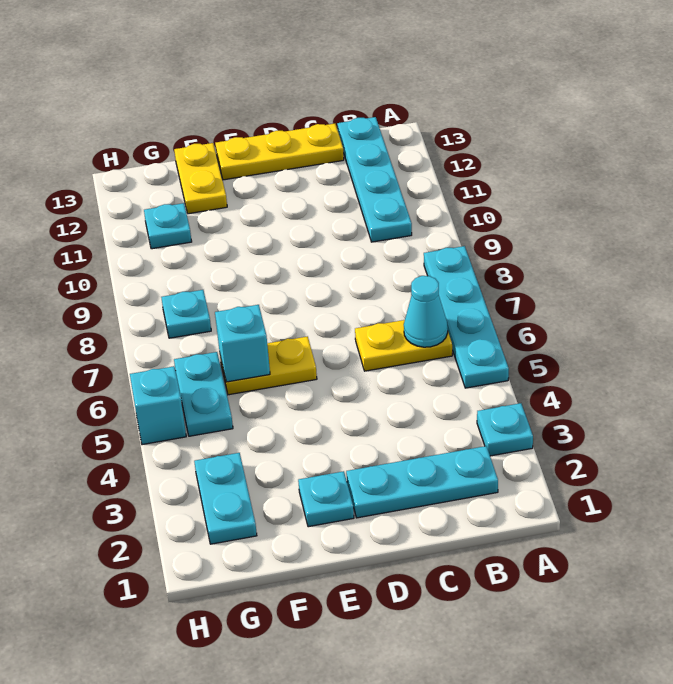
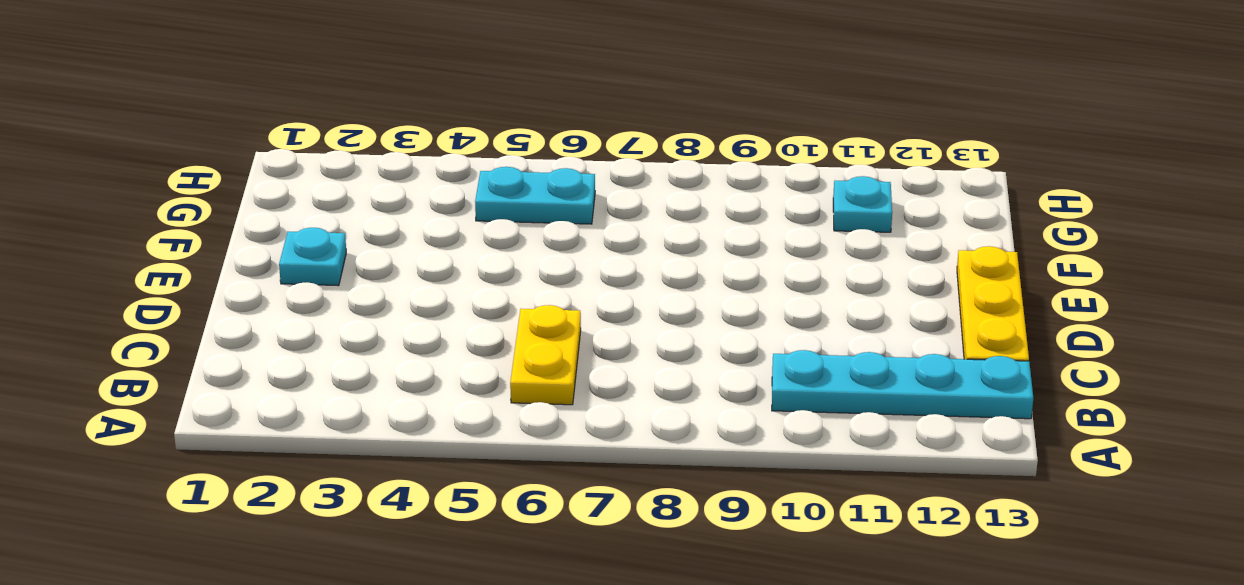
none -> cyan 1x1 plate [477,403,533,456]
none -> cyan 1x4 plate [424,246,509,388]
none -> cyan 1x3 plate [346,446,498,518]

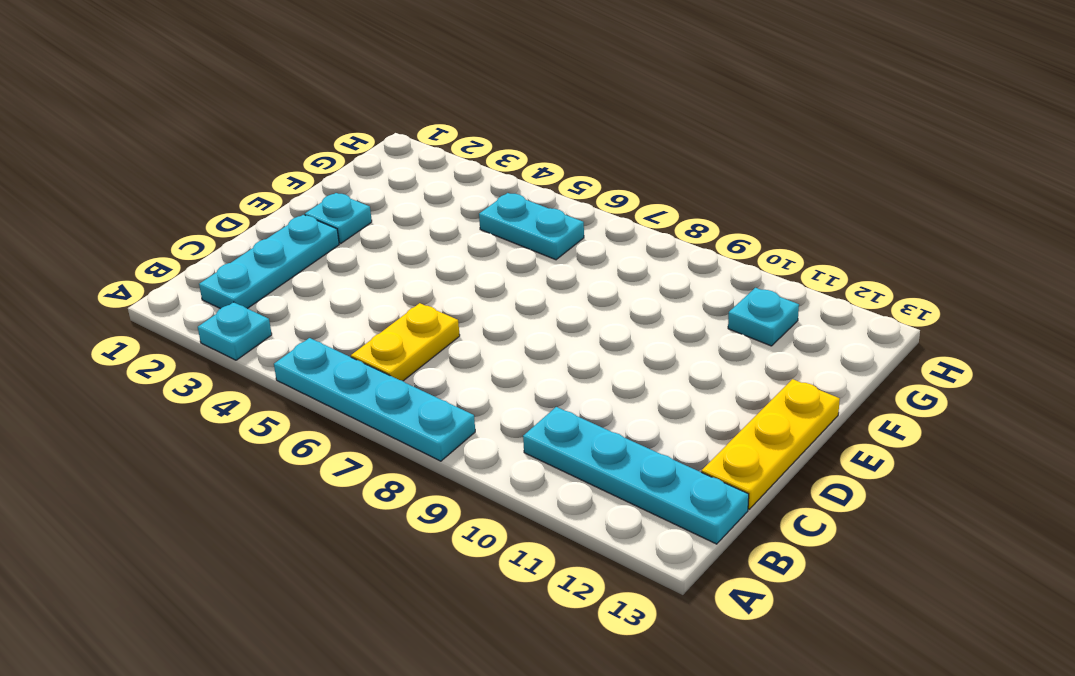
none -> yellow 1x2 plate [220,336,317,395]
none -> yellow 1x2 plate [174,143,227,214]
none -> cyan 1x2 plate [194,453,257,544]

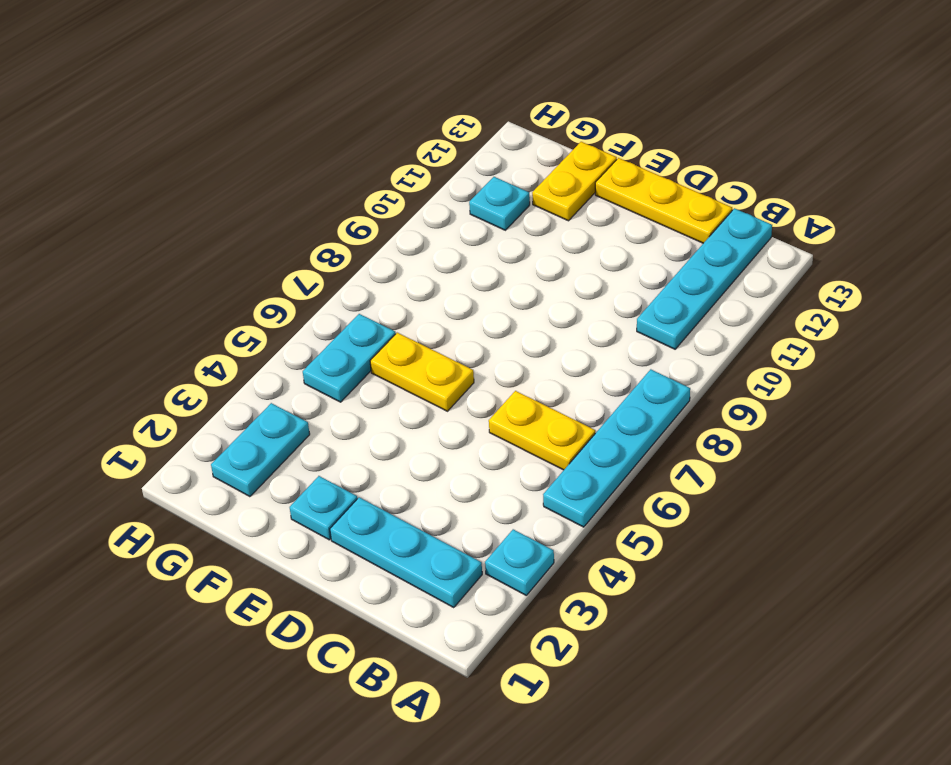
none -> cyan 1x1 plate [161,290,211,338]
none -> cyan 1x1 brick [130,366,186,445]
none -> cyan 1x1 cone [404,276,448,347]

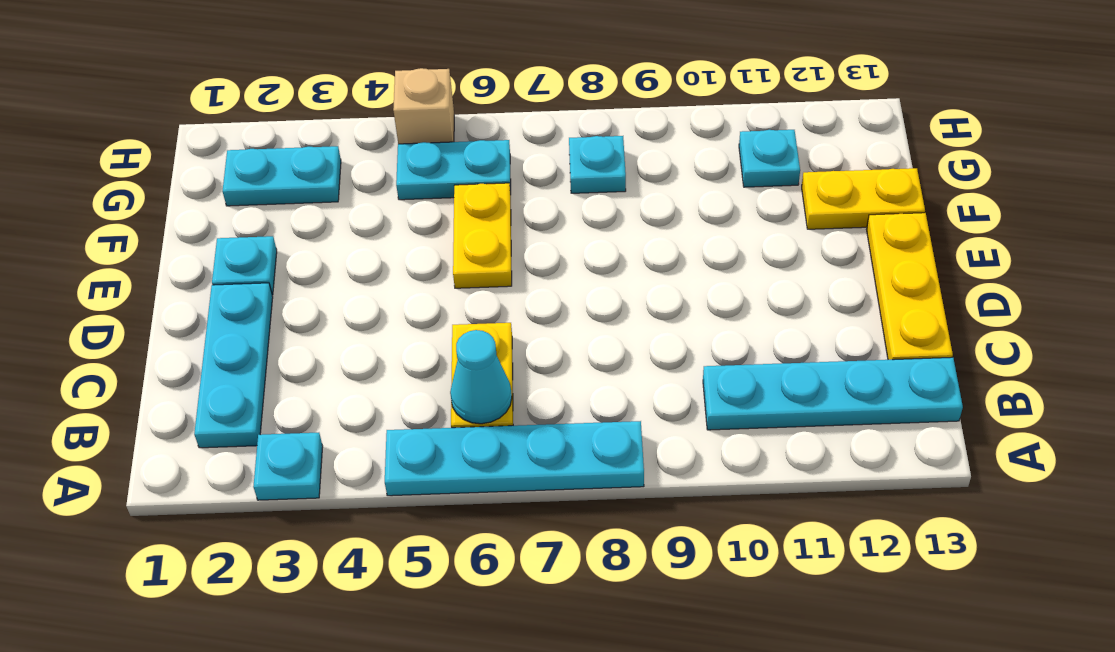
tan 1x1 brick [393,68,454,144] -> cyan 1x1 brick [130,366,186,445]
none -> cyan 1x1 brick [215,305,270,382]

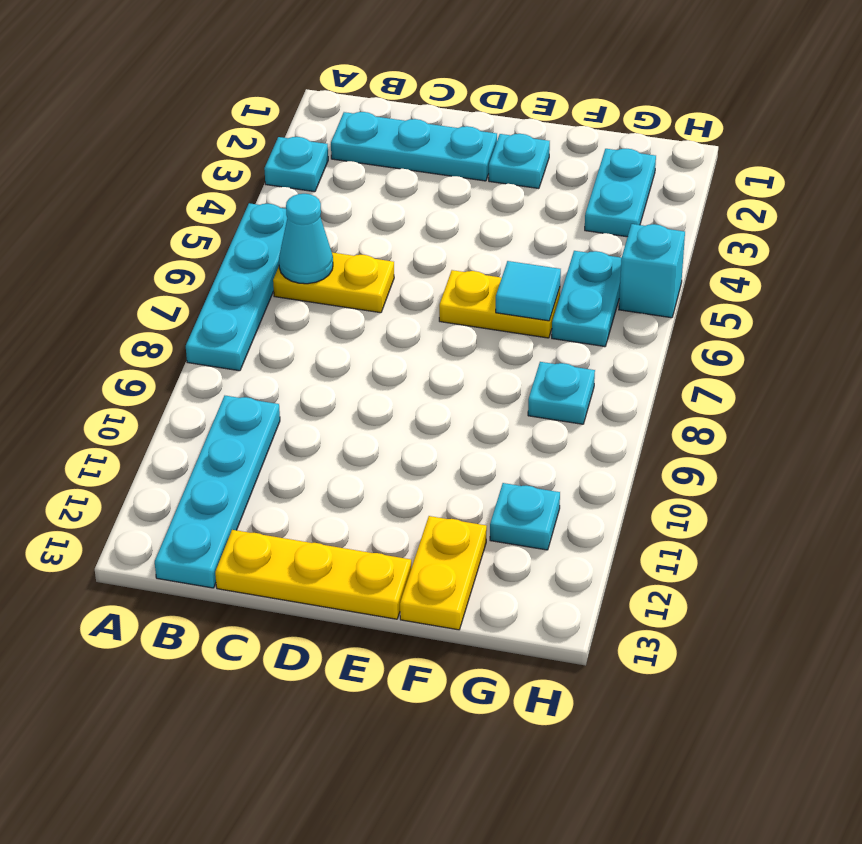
cyan 1x1 tile [496,261,561,321] -> cyan 1x1 brick [215,305,270,382]

